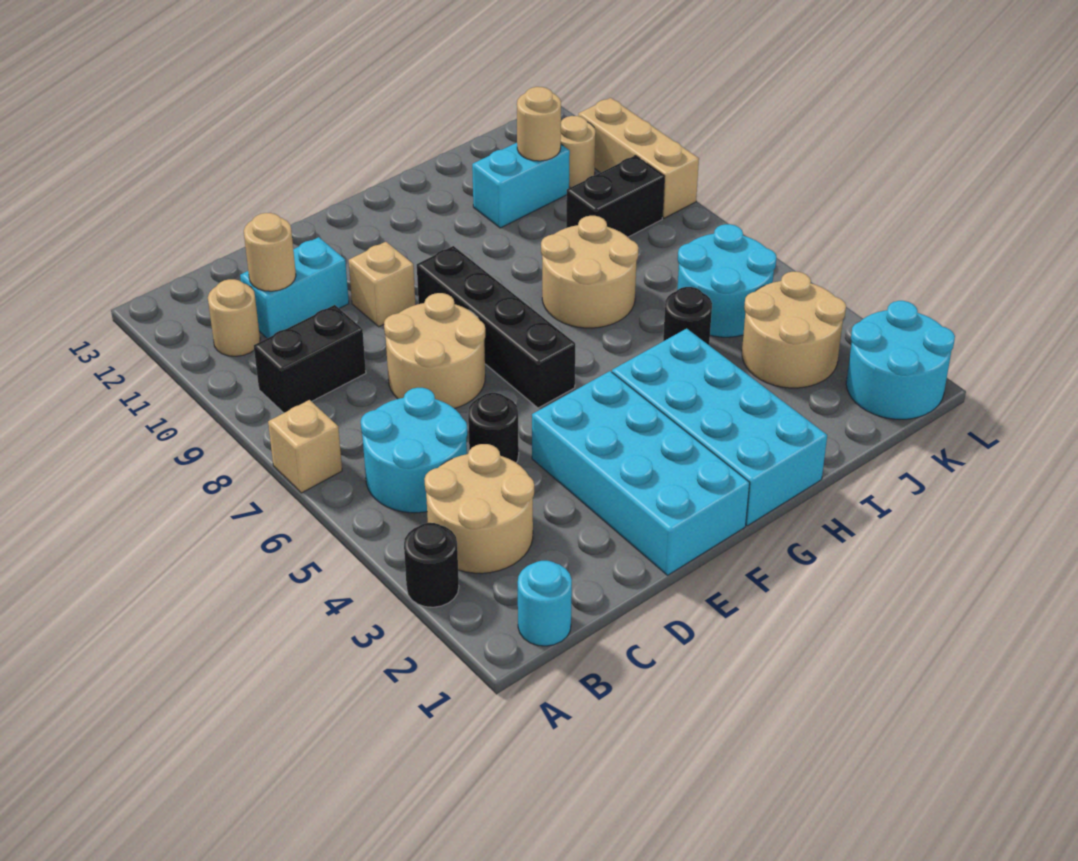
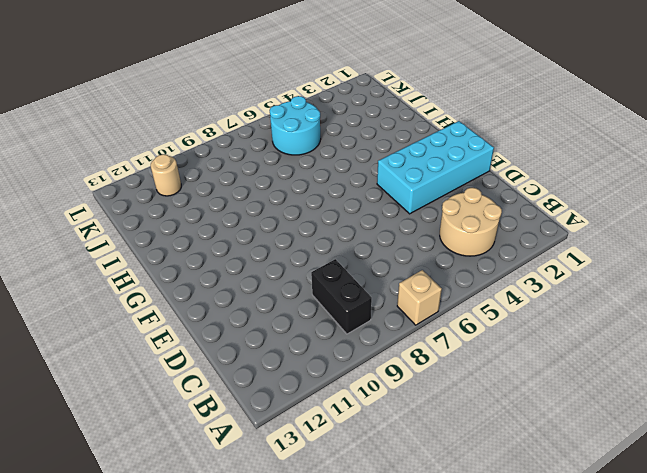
none -> black 1x1 round brick [404,523,459,607]
none -> cyan 1x1 round brick [518,561,572,646]
none -> cyan 2x2 round brick [361,388,467,513]

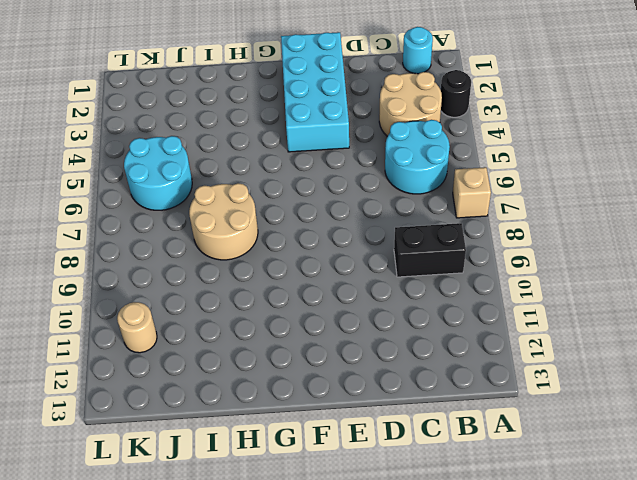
none -> tan 1x1 round brick [208,279,260,356]
none -> cyan 1x2 brick [240,237,349,338]
none -> black 1x1 round brick [468,393,519,463]

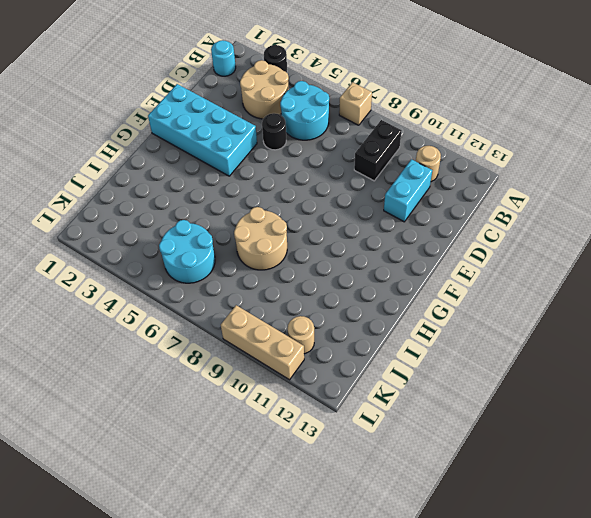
none -> tan 2x2 round brick [384,293,485,409]
none -> tan 1x1 brick [349,242,415,327]
none -> black 1x4 brick [417,246,575,408]

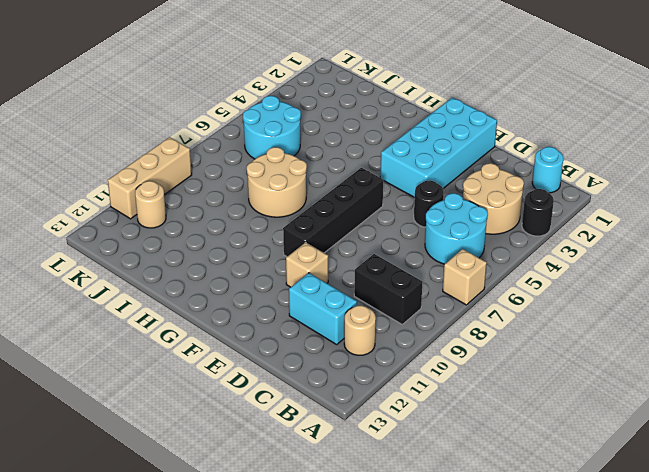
none -> tan 2x2 round brick [384,293,485,409]
none -> cyan 2x4 brick [612,329,827,526]
none -> black 1x1 round brick [663,287,712,345]

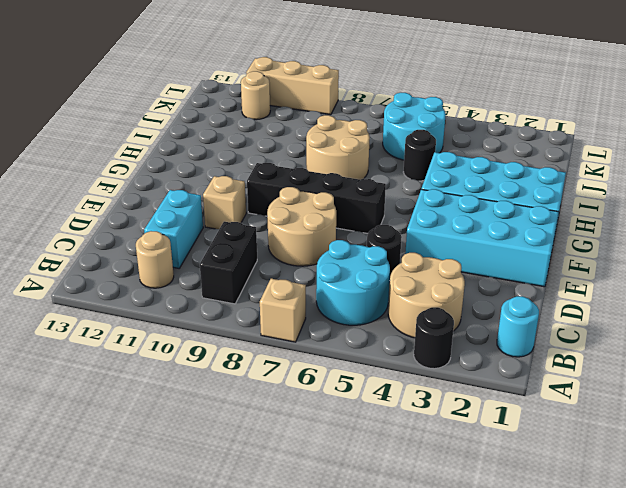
none -> cyan 1x2 brick [472,143,570,228]
none -> tan 2x2 round brick [742,272,846,388]
none -> black 1x2 brick [566,155,664,237]

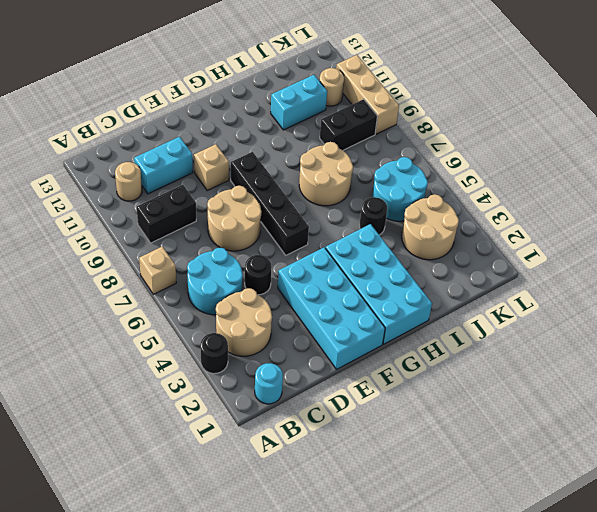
none -> cyan 2x2 round brick [846,301,955,419]
none -> tan 1x1 round brick [244,213,296,291]
none -> tan 1x1 round brick [517,87,561,161]

